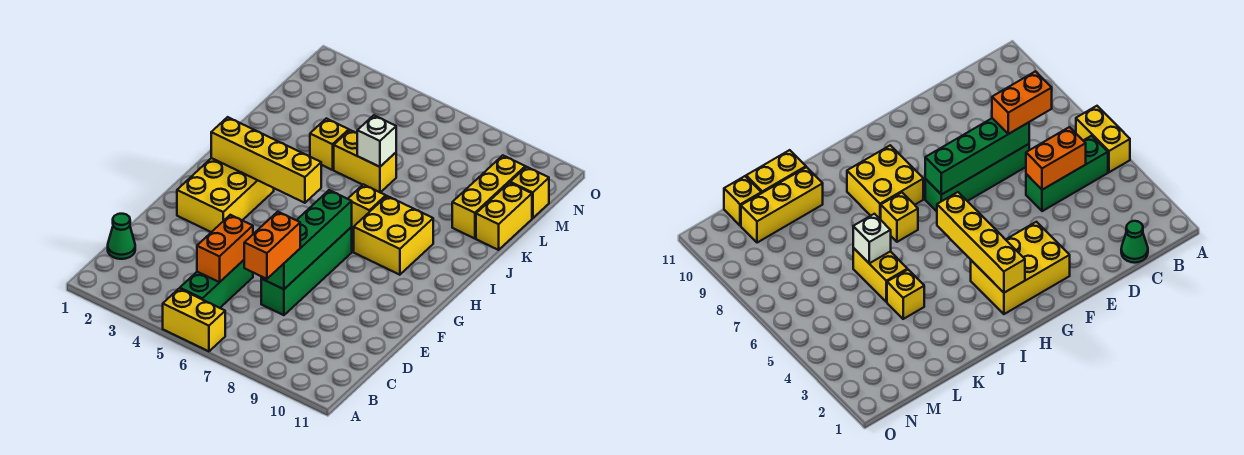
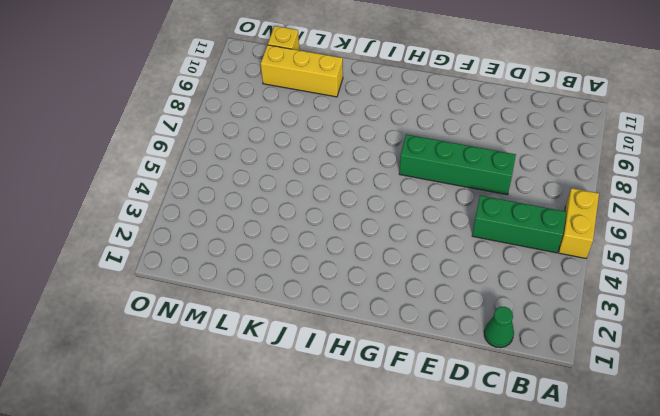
none -> yellow 2x3 brick [177,158,274,232]
none -> yellow 2x2 brick [354,196,433,275]
none -> yellow 1x1 brick [348,184,386,228]

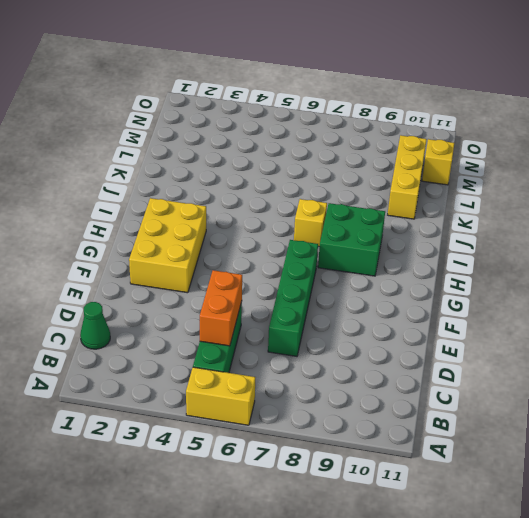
green 2x2 brick [318,203,385,276] -> yellow 2x2 brick [354,196,433,275]
none -> yellow 1x1 brick [310,118,349,170]
none -> yellow 1x2 brick [334,130,396,193]
none -> yellow 1x2 brick [476,183,532,250]

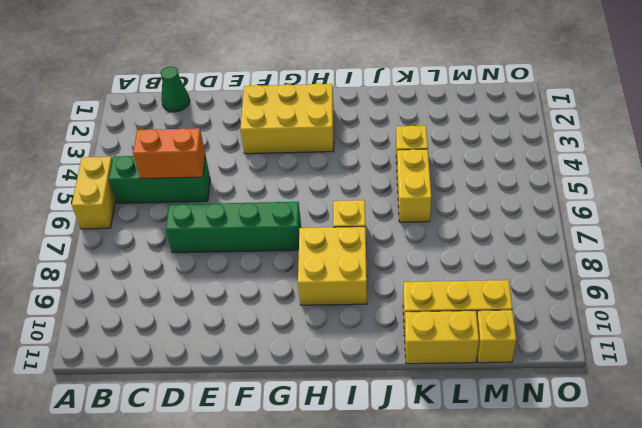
none -> green 1x4 brick [261,190,352,289]
none -> yellow 1x4 brick [211,117,321,203]
none -> white 1x1 brick [357,115,396,167]

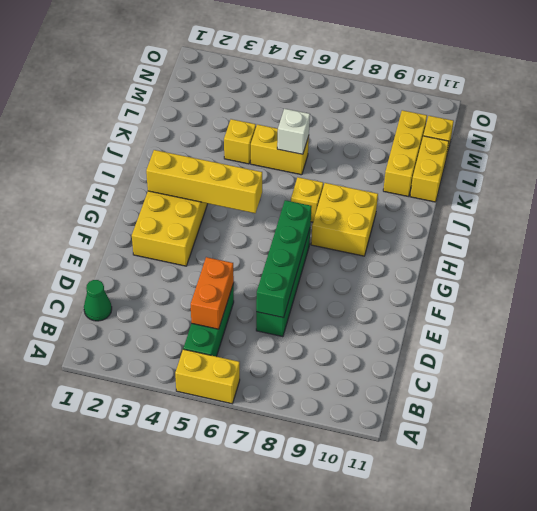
none -> orange 1x2 brick [244,212,300,279]

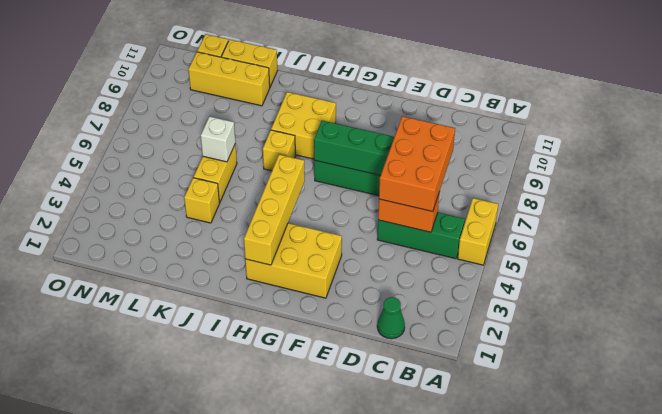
orange 2x3 brick [379,116,455,212] -> orange 1x2 brick [244,212,300,279]

